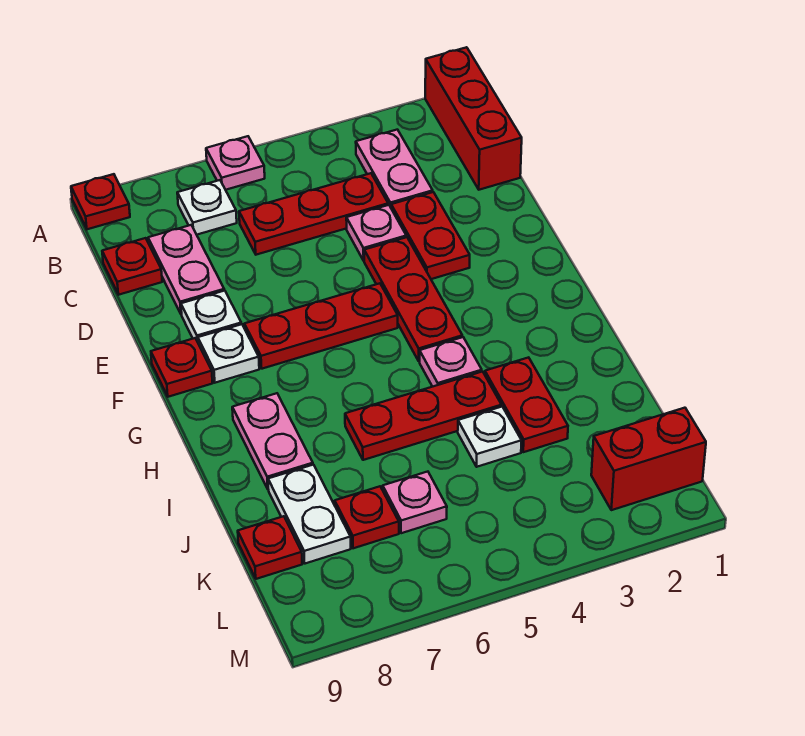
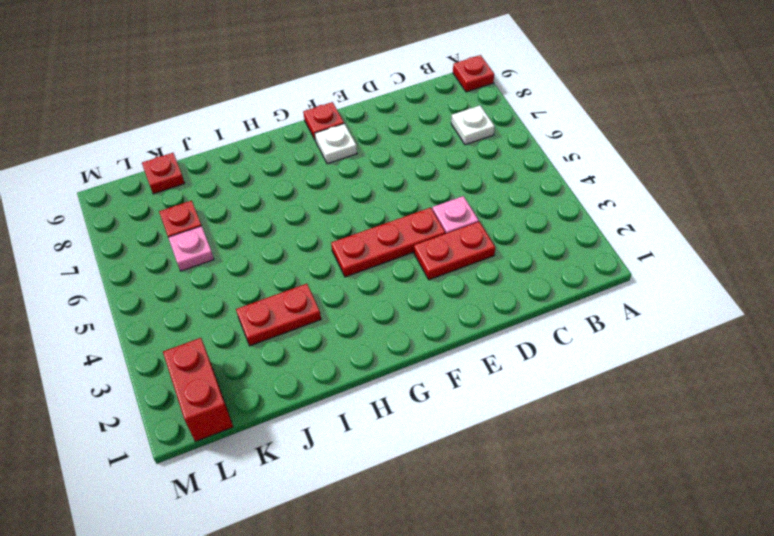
none -> red 1x3 brick [425,47,522,190]
none -> pink 1x1 plate [206,136,265,190]
none -> pink 1x2 plate [356,130,433,207]

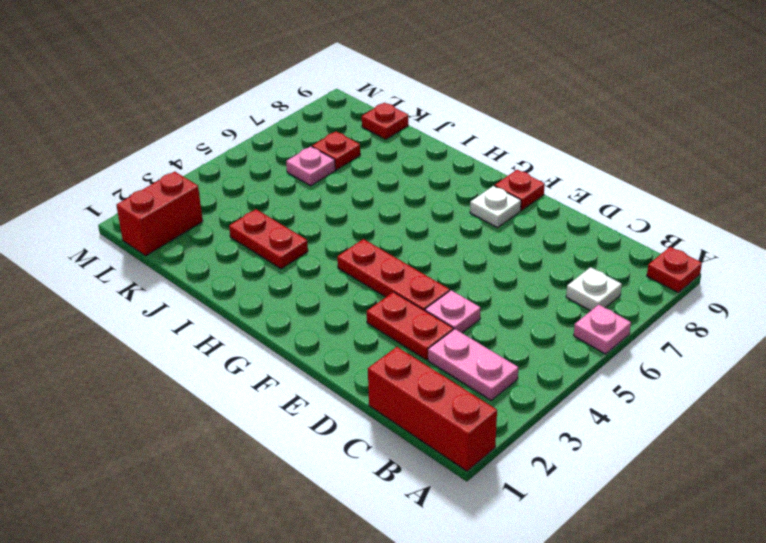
none -> red 1x3 plate [239,173,388,255]
none -> pink 1x2 plate [148,225,224,315]
none -> red 1x1 plate [102,238,162,295]

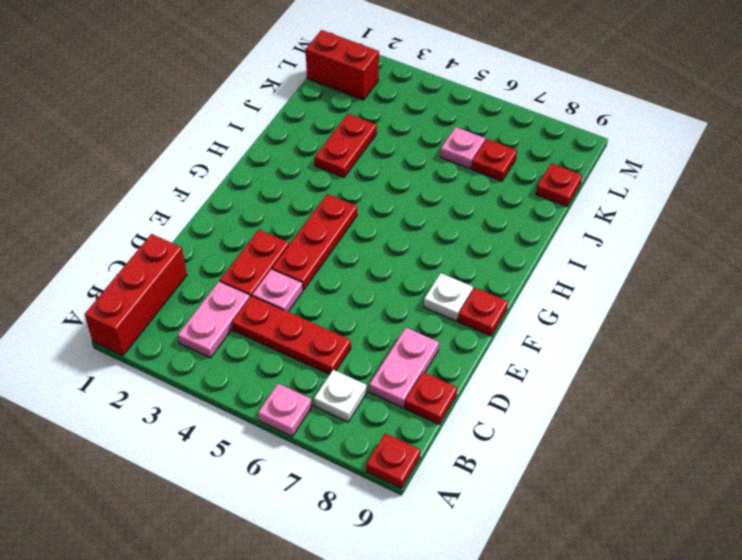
none -> white 1x1 plate [181,291,241,342]
none -> red 1x3 plate [244,283,398,369]
none -> pink 1x1 plate [420,337,482,387]

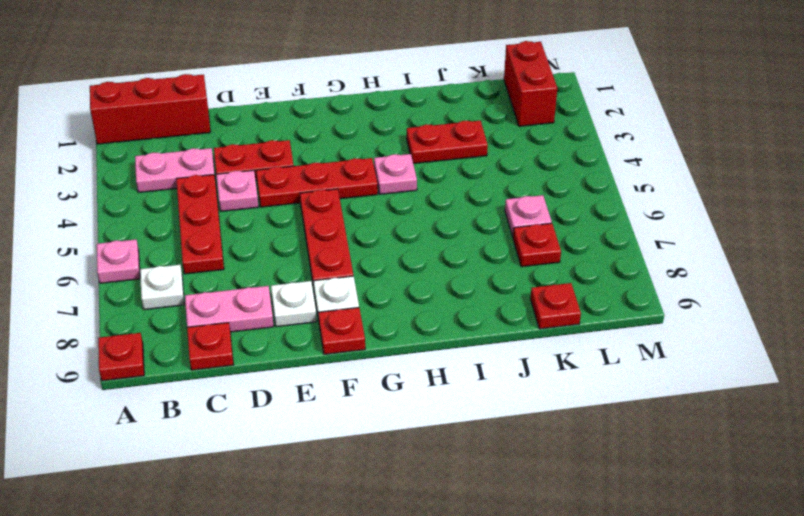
none -> pink 1x2 plate [232,393,313,489]
none -> red 1x3 plate [345,372,501,460]
none -> white 1x1 plate [458,407,521,467]

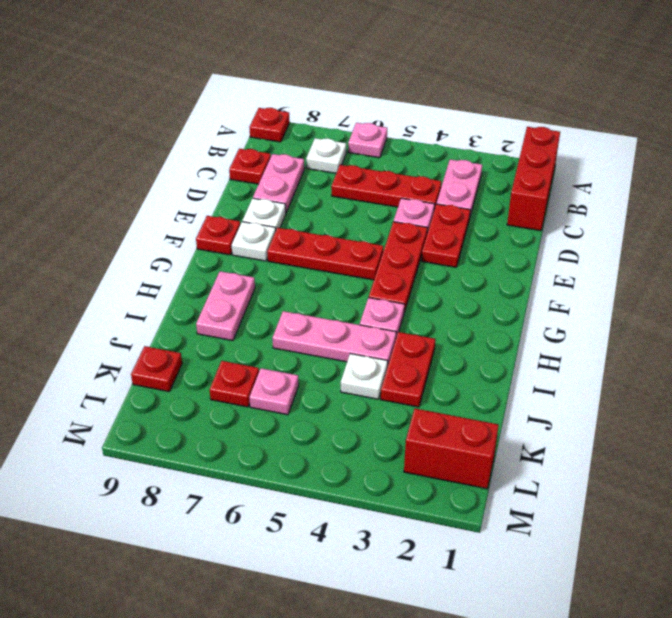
pink 1x3 plate [272,311,396,367] -> red 1x3 plate [345,372,501,460]
none -> white 1x2 plate [268,465,351,564]

